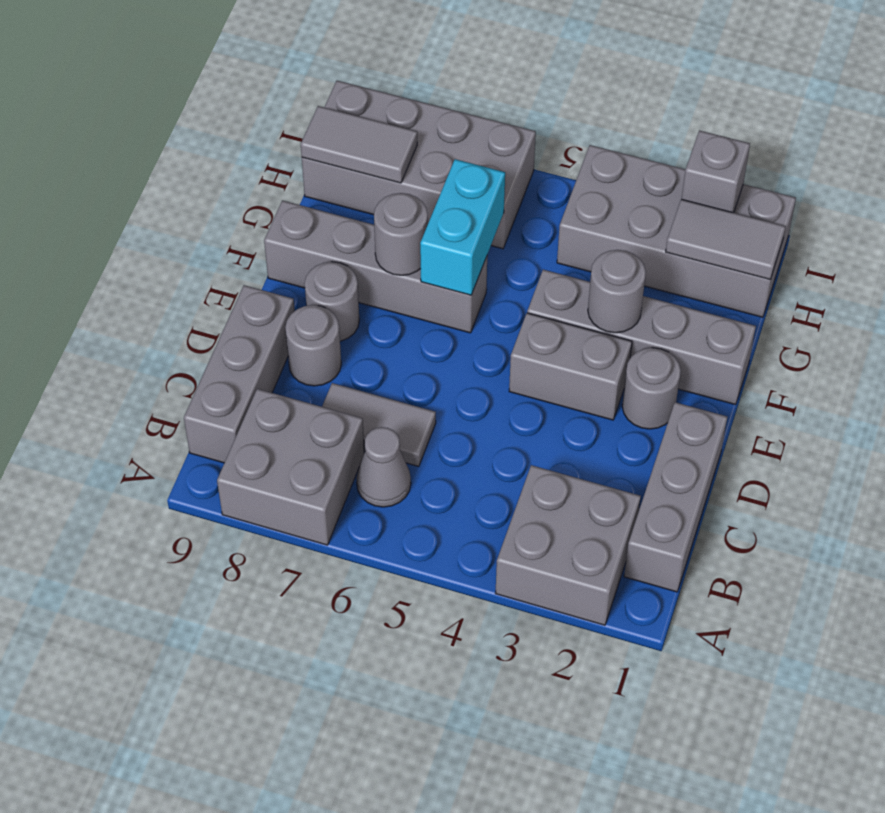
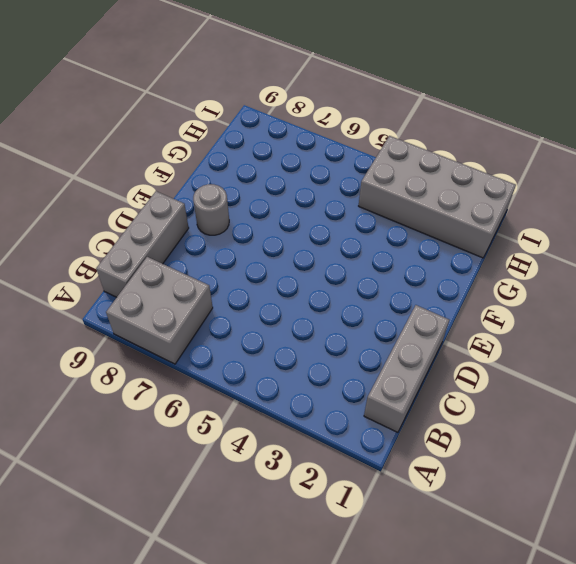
none -> grey 2x2 brick [495,465,641,625]
none -> grey 1x1 cone [356,427,411,507]
none -> grey 1x2 tile [322,383,436,467]

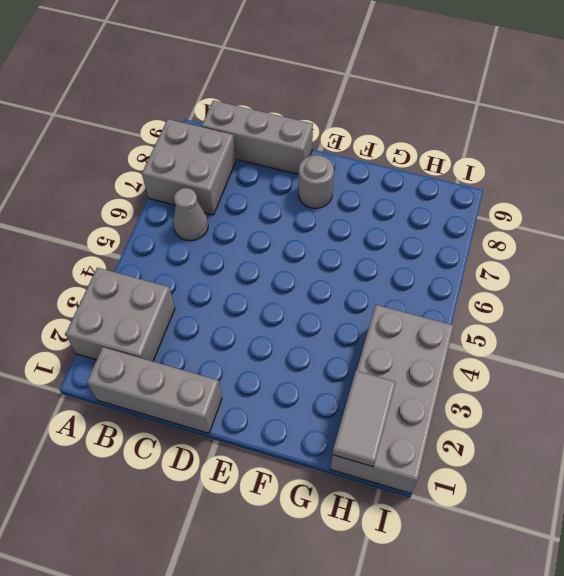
none -> grey 1x2 tile [322,383,436,467]
none -> grey 1x1 round brick [285,305,341,386]
none -> grey 1x1 round brick [622,348,681,429]

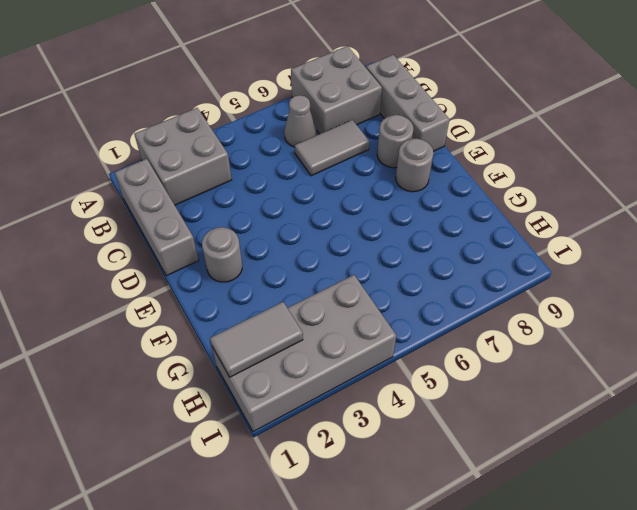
none -> grey 1x2 brick [509,313,632,420]
none -> grey 1x4 brick [527,270,756,405]
none -> grey 1x4 brick [264,200,487,333]

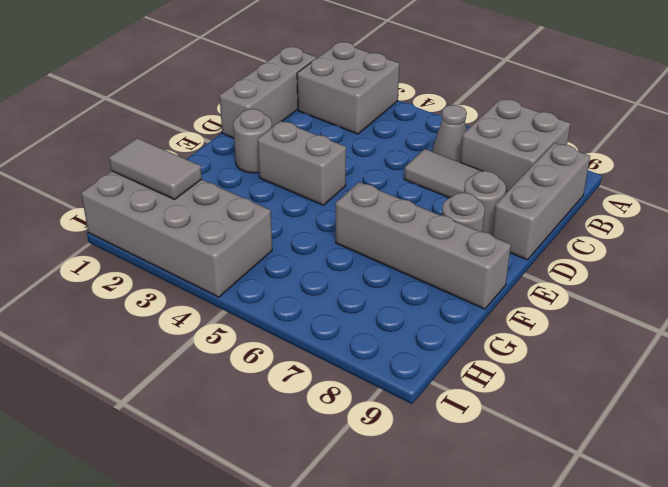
none -> grey 1x4 brick [527,270,756,405]
none -> grey 2x4 brick [302,81,536,249]
none -> grey 1x1 round brick [588,250,646,333]

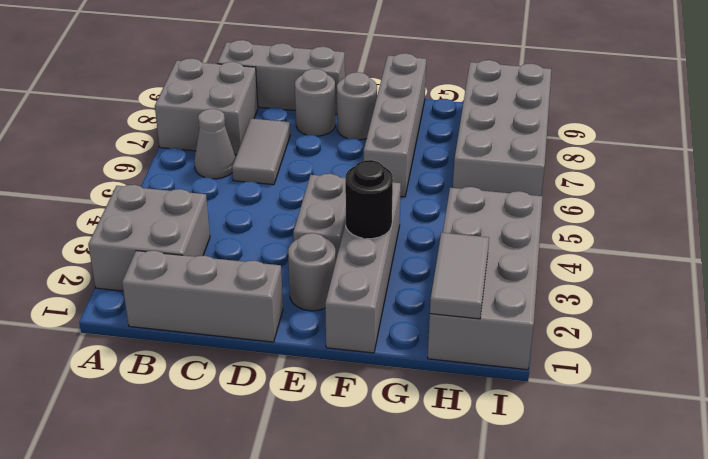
black 1x1 round brick [345,160,393,239] -> grey 1x1 round brick [588,250,646,333]
none -> cyan 1x2 brick [420,159,505,295]
none -> grey 1x1 round brick [374,193,428,275]
none -> grey 1x2 tile [301,106,417,183]

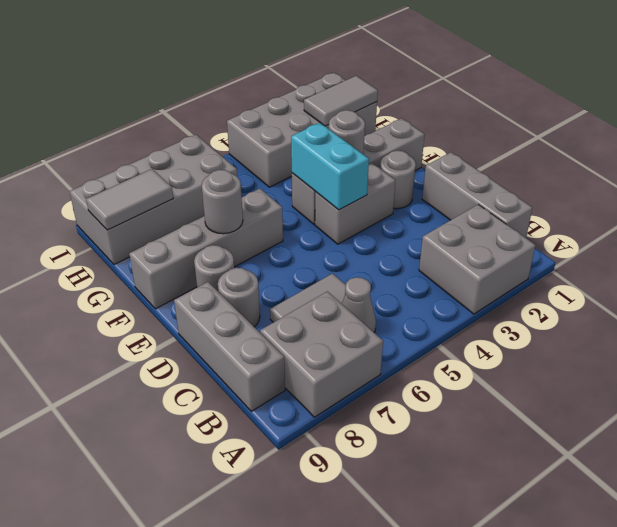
cyan 1x2 brick [291,123,369,210] -> cyan 1x2 brick moved to [420,159,505,295]
none -> grey 1x1 brick [682,130,750,213]

